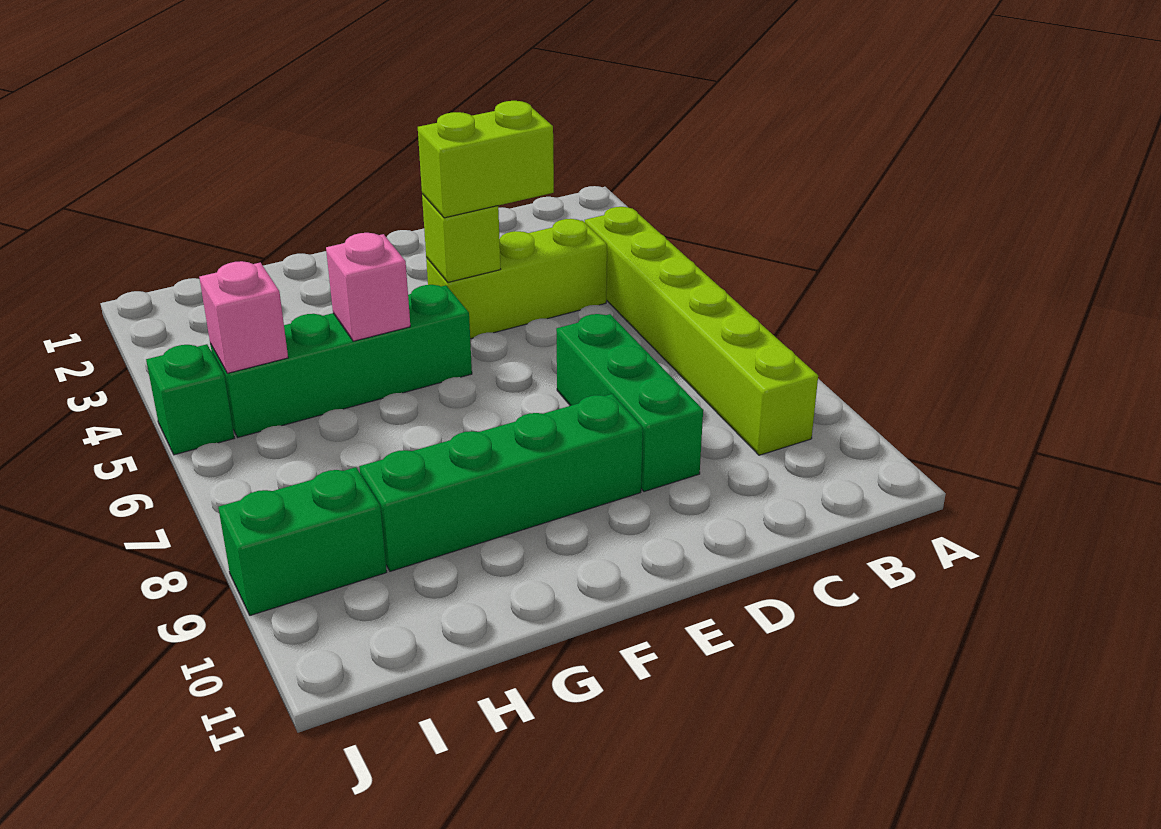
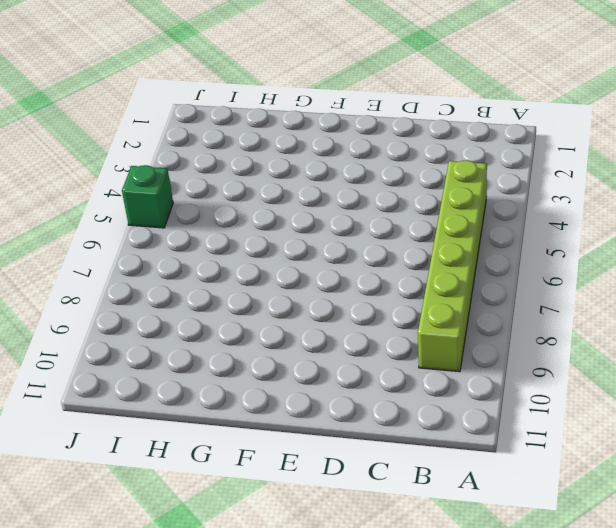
none -> lime 1x3 brick [426,219,607,339]
none -> green 1x3 brick [556,314,703,492]

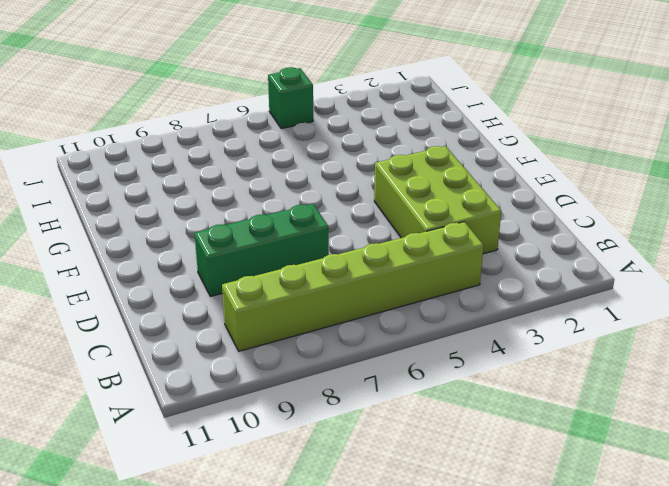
lime 2x3 brick [374,146,501,254] -> lime 1x3 brick [426,219,607,339]
none -> green 1x4 brick [359,394,643,571]
none -> green 1x4 brick [210,285,472,437]

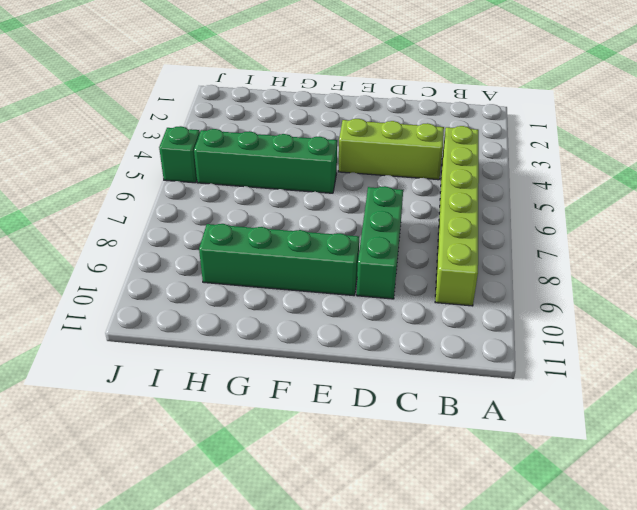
none -> green 1x2 brick [218,467,387,615]
none -> lime 1x1 brick [422,194,501,282]

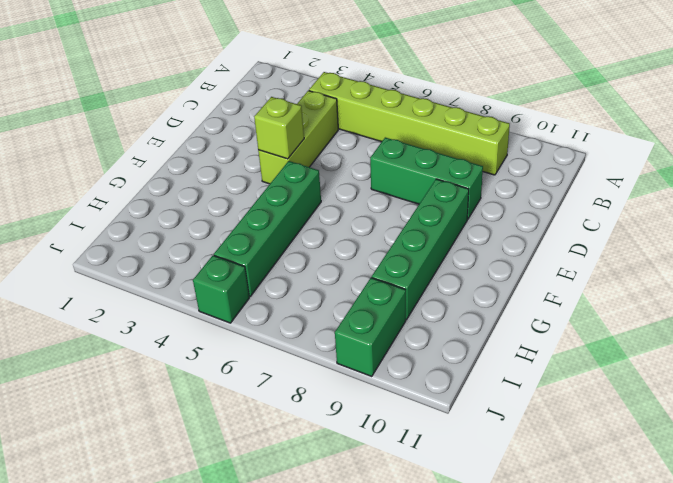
none -> pink 1x1 brick [326,233,410,341]
none -> pink 1x1 brick [199,261,288,373]

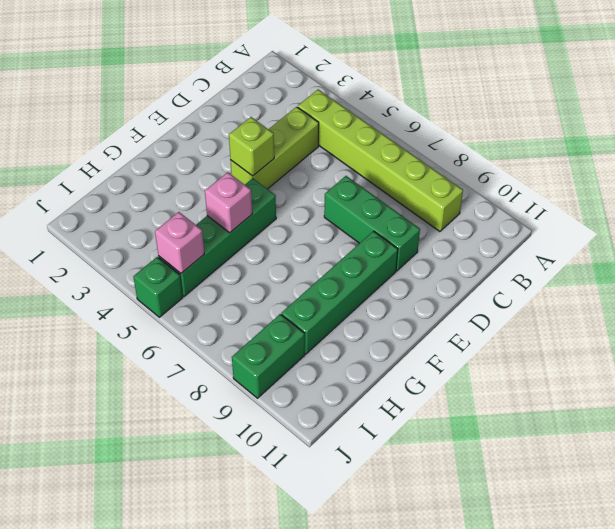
none -> lime 1x2 brick [418,101,554,218]

